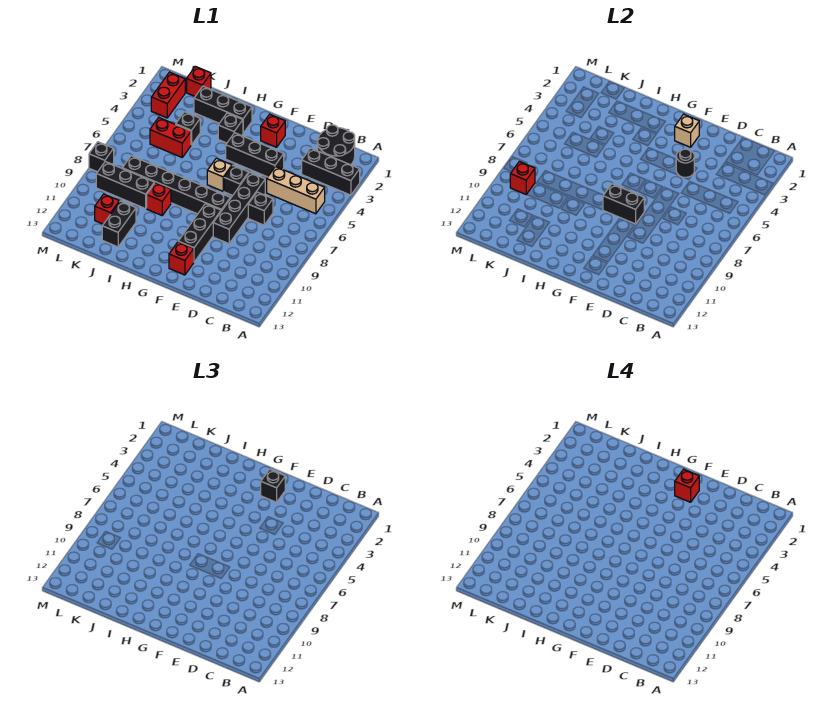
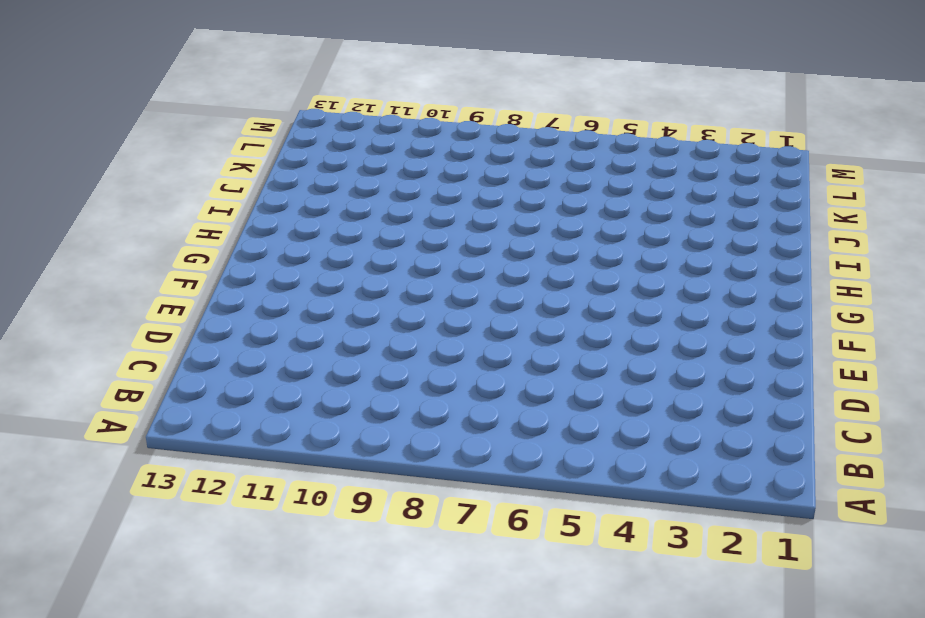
none -> black 1x3 brick [302,148,360,195]
none -> black 2x2 round brick [317,125,355,165]
none -> tan 1x3 brick [267,167,325,214]

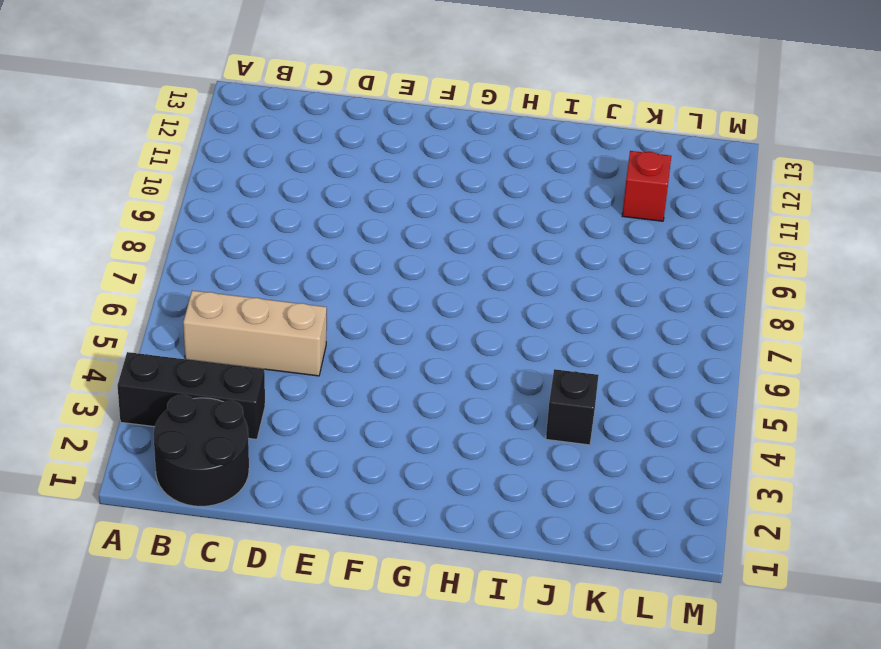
none -> black 1x1 brick [248,192,273,225]
none -> black 1x3 brick [226,133,284,177]
none -> black 1x4 brick [213,172,265,244]

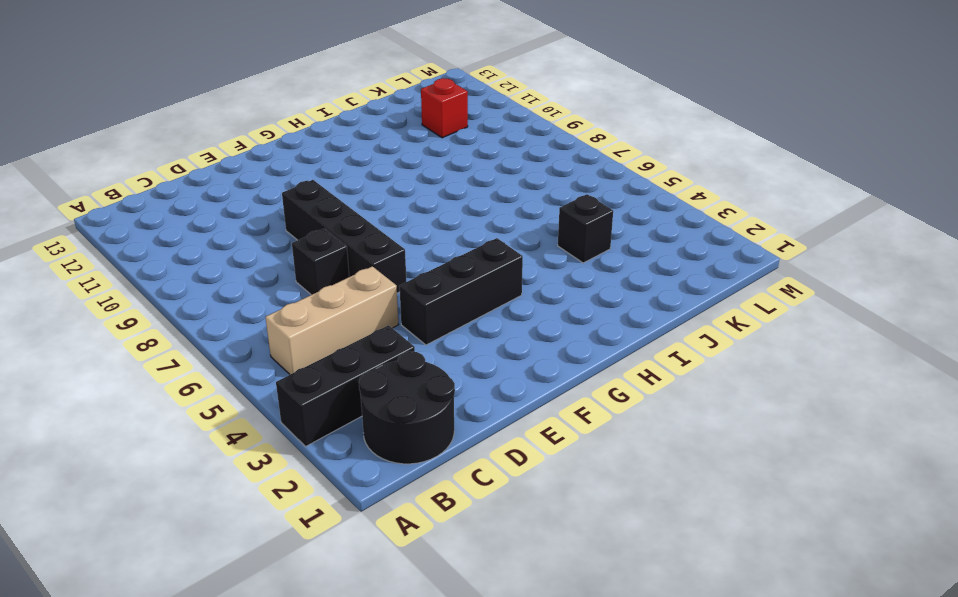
none -> red 1x1 brick [261,114,285,147]
none -> black 1x1 brick [224,165,249,195]
none -> black 1x6 brick [122,156,230,214]

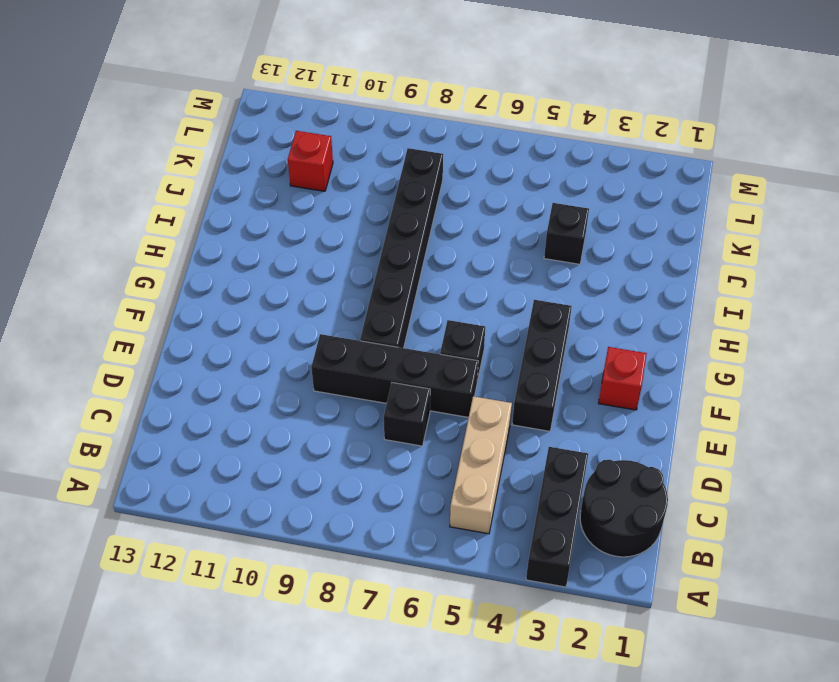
none -> black 1x3 brick [178,204,221,262]
none -> red 1x1 brick [169,242,194,275]
none -> tan 1x1 brick [207,158,232,191]

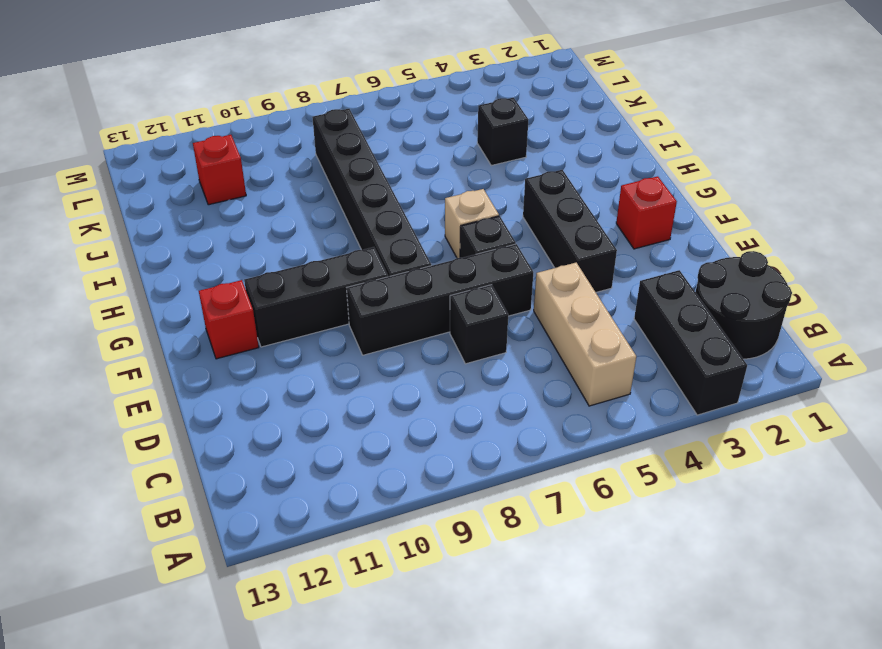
none -> black 1x3 brick [194,86,252,133]
none -> black 1x1 brick [218,113,243,143]
none -> red 1x1 brick [147,183,171,215]

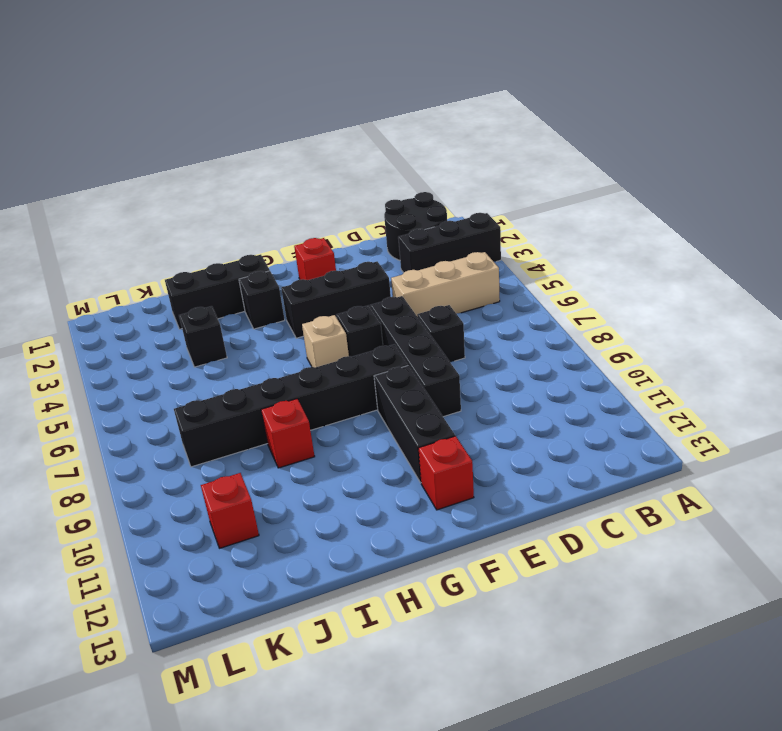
none -> red 1x2 brick [150,118,191,157]
none -> black 1x3 brick [96,162,154,209]
none -> black 1x2 brick [102,201,136,247]

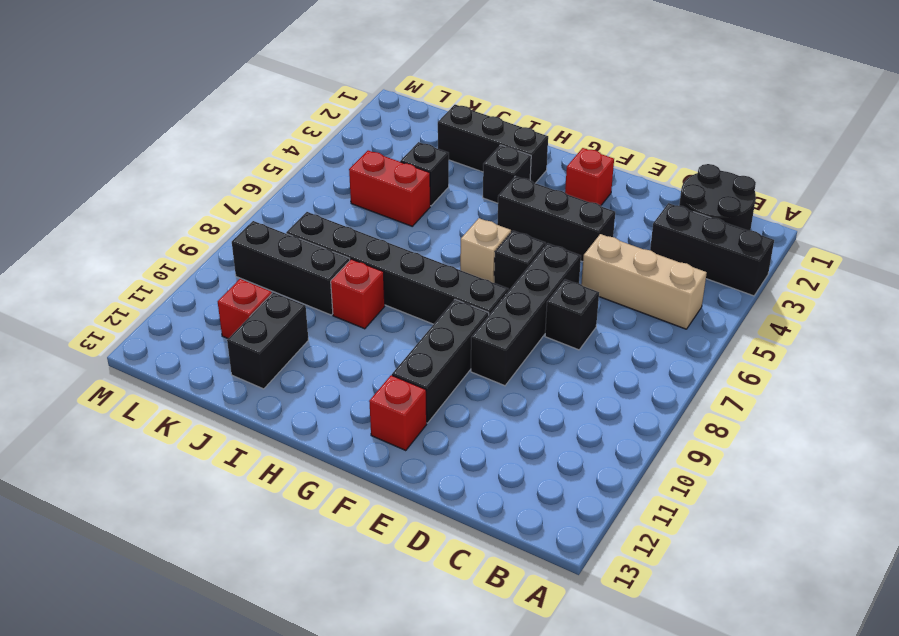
none -> red 1x1 brick [187,66,211,96]
none -> red 1x2 brick [151,72,185,118]
none -> black 1x1 brick [89,142,114,172]

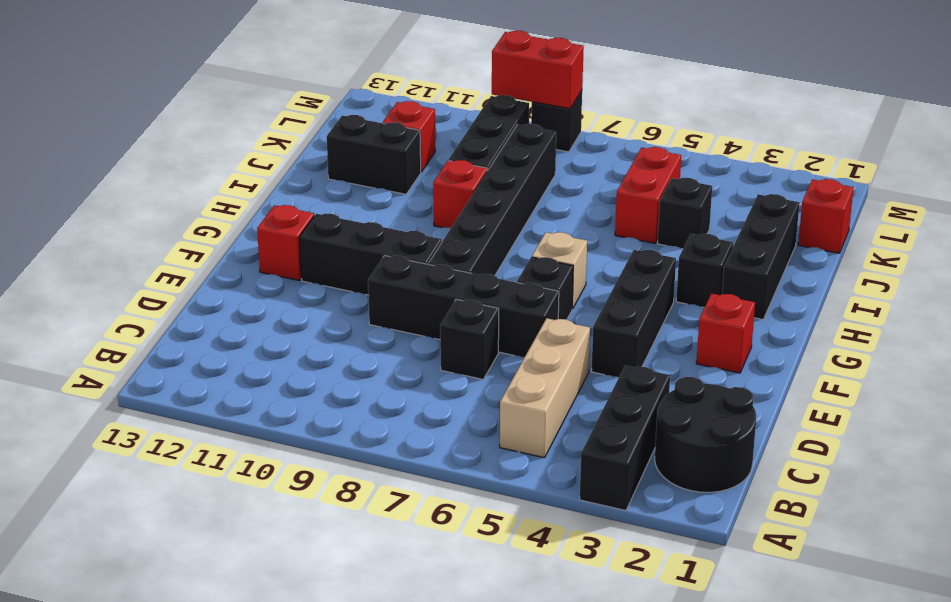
red 1x2 brick [492,31,584,109] -> red 1x2 brick moved to [151,72,185,118]
none -> black 1x1 round brick [676,149,694,177]
none -> tan 1x1 brick [675,114,699,147]
none -> black 1x2 brick [603,184,644,224]

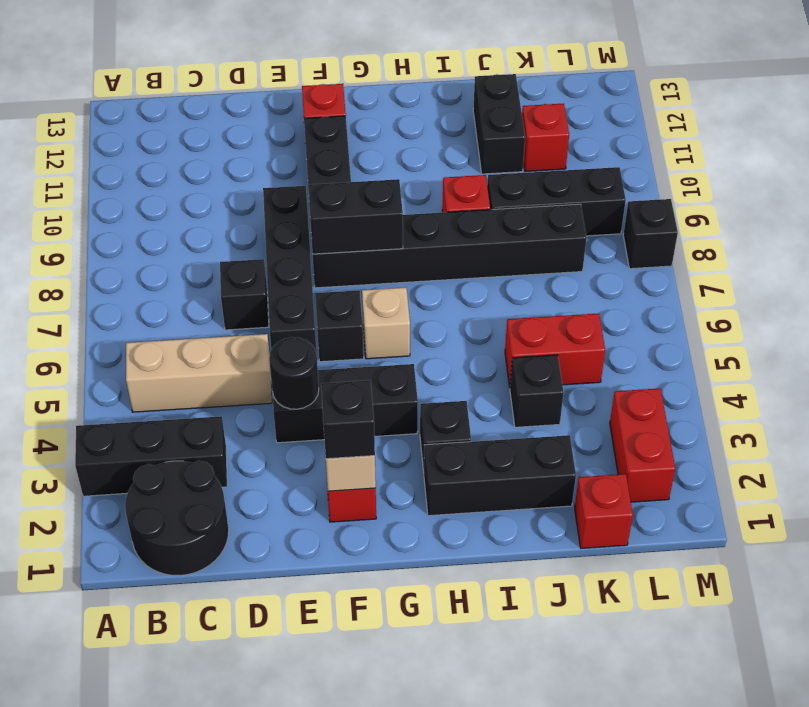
none -> red 1x1 brick [510,162,535,194]
none -> red 1x1 brick [675,469,699,502]

